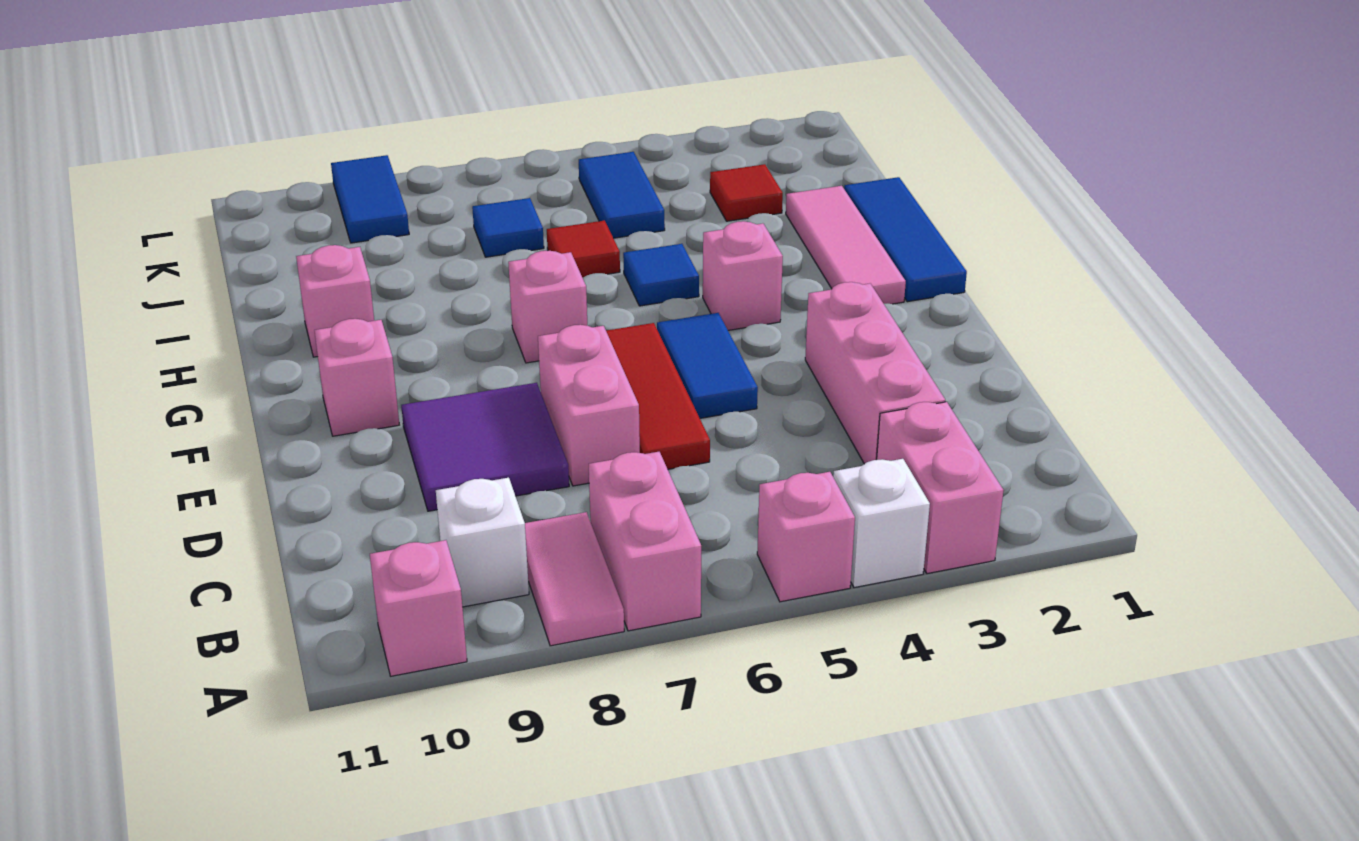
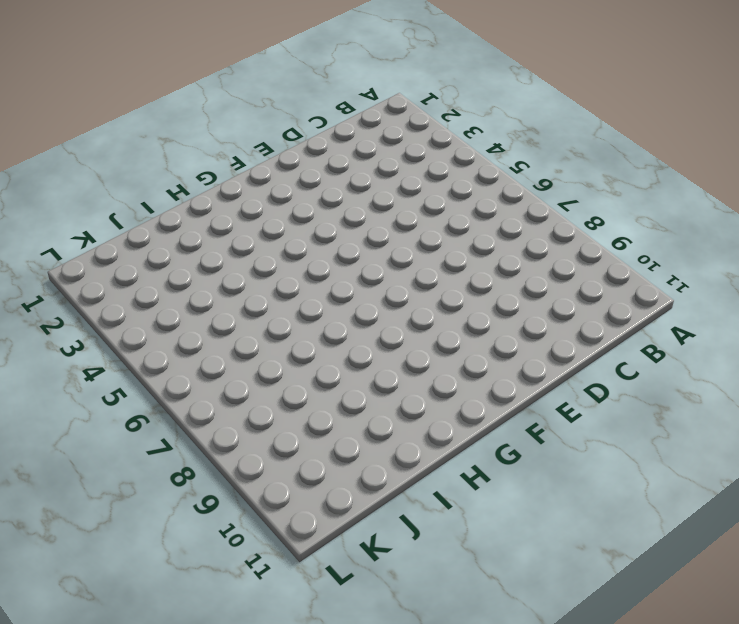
none -> pink 1x2 brick [877,402,1004,574]
none -> white 1x1 brick [833,459,930,588]
none -> pink 1x1 brick [757,472,855,602]

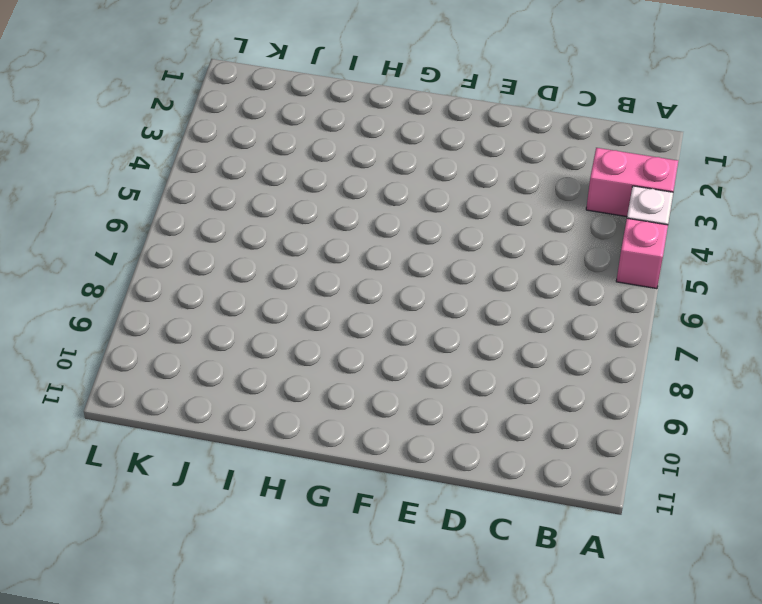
none -> pink 1x2 brick [589,452,701,631]
none -> pink 1x2 tile [525,512,624,646]
none -> pink 1x1 brick [370,540,467,676]

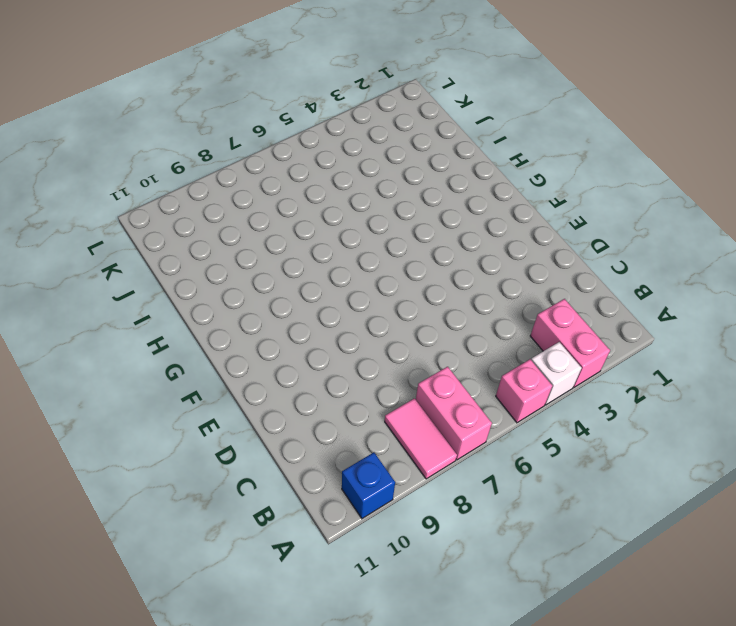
blue 1x1 brick [342,453,395,519] -> pink 1x1 brick [370,540,467,676]
none -> white 1x1 brick [436,478,529,607]
none -> pink 1x3 brick [805,282,945,464]
none -> red 1x3 tile [606,323,710,469]

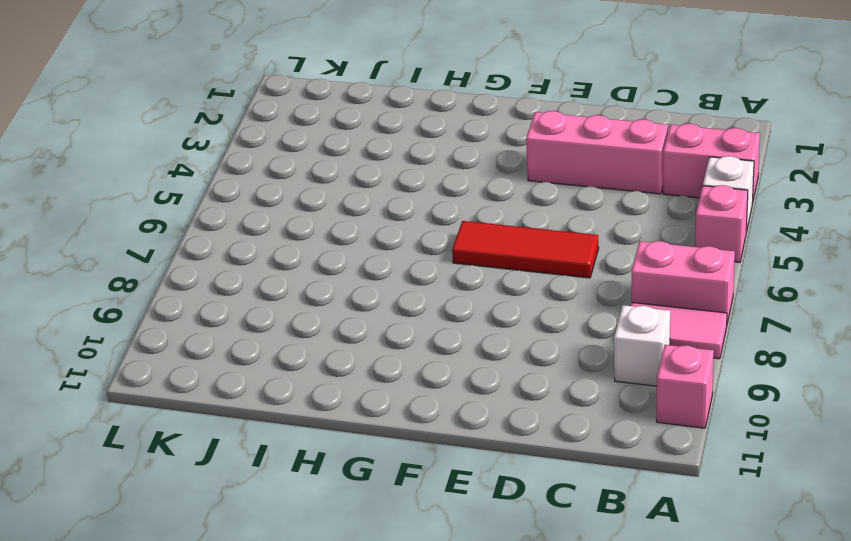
none -> pink 1x2 brick [538,325,640,486]
none -> purple 2x2 tile [401,383,569,511]
none -> blue 1x2 tile [657,313,758,418]

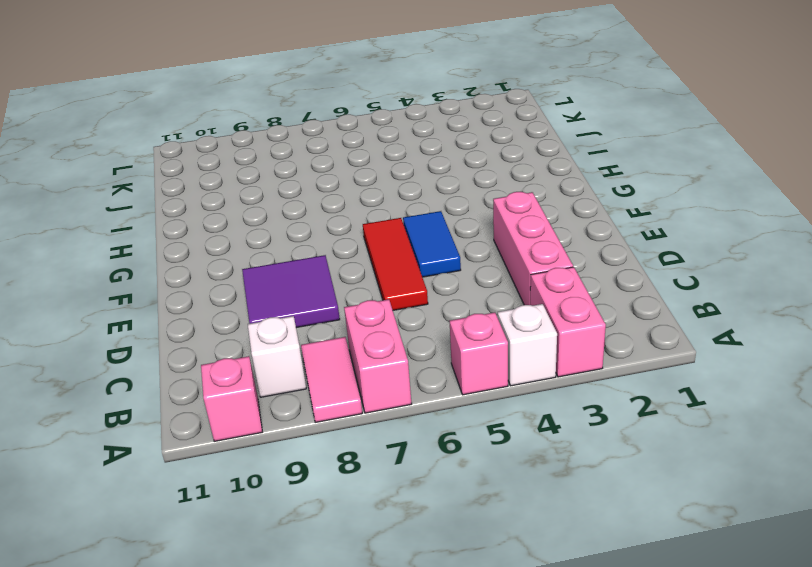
none -> pink 1x2 brick [538,325,640,486]
none -> pink 1x1 brick [314,319,399,436]
none -> blue 1x3 tile [844,177,967,302]

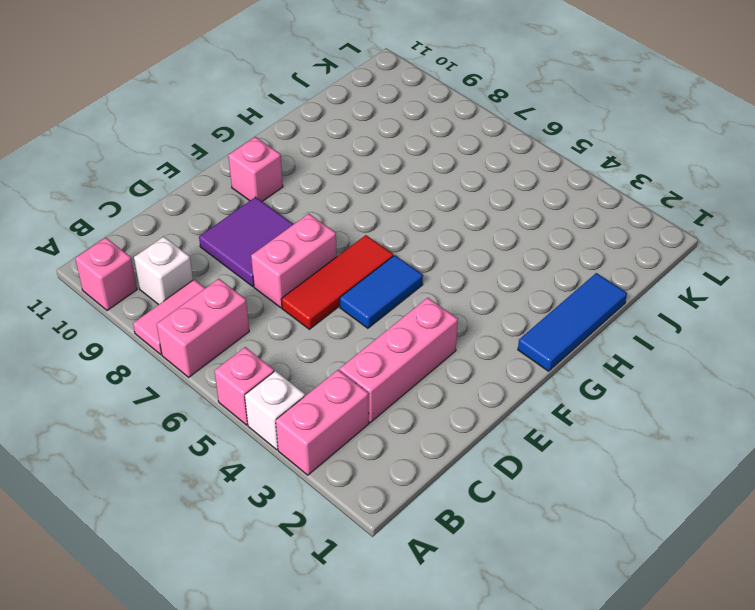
none -> pink 1x3 tile [786,186,906,304]
none -> pink 1x1 brick [703,221,783,330]
none -> pink 1x1 brick [508,251,587,363]

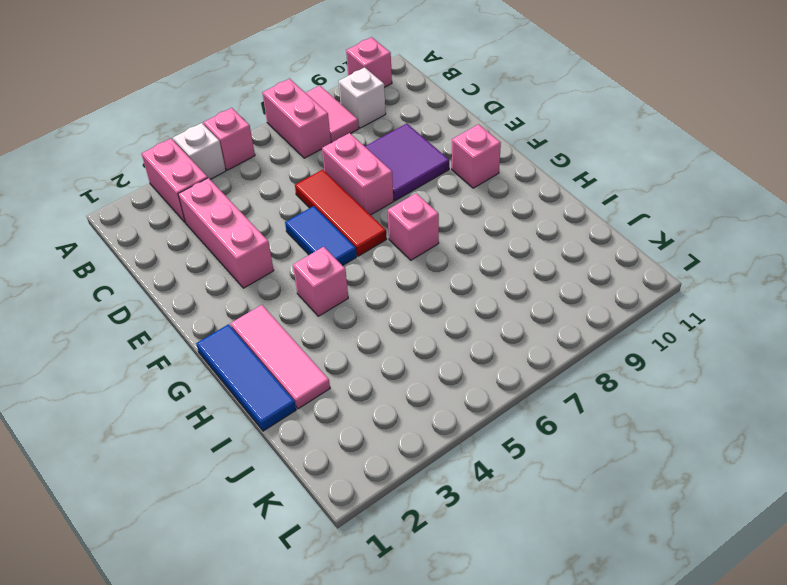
none -> blue 1x1 tile [623,244,699,306]
none -> pink 1x1 brick [296,245,374,357]
none -> red 1x1 tile [547,220,620,278]

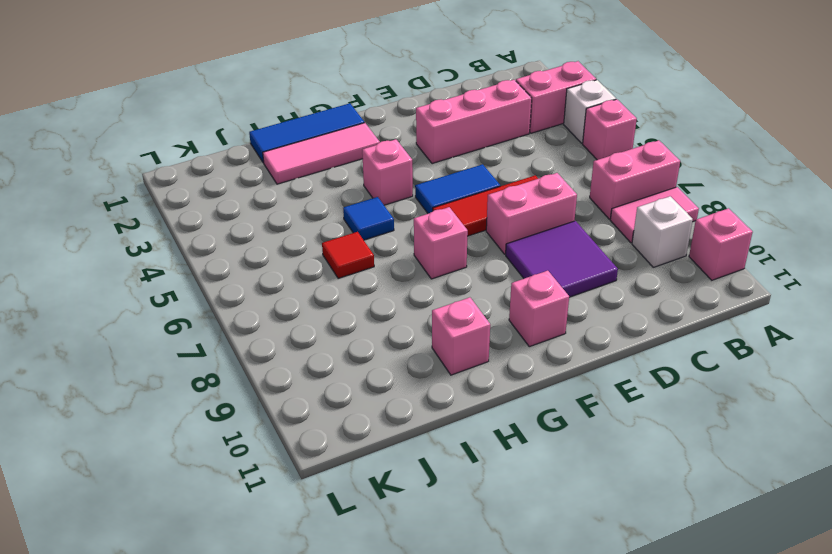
none -> red 1x1 tile [710,164,783,221]
none -> blue 1x2 tile [579,152,665,238]
none -> blue 1x1 tile [472,198,544,257]

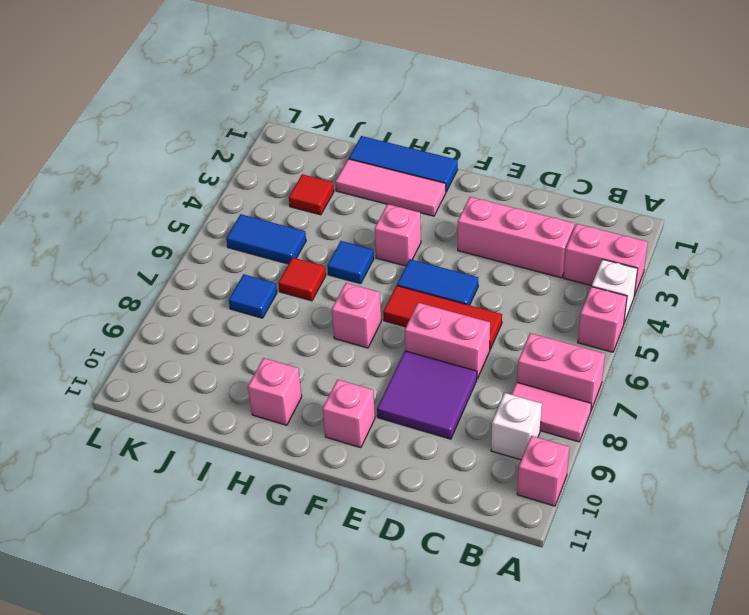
none -> blue 1x2 tile [331,155,409,243]

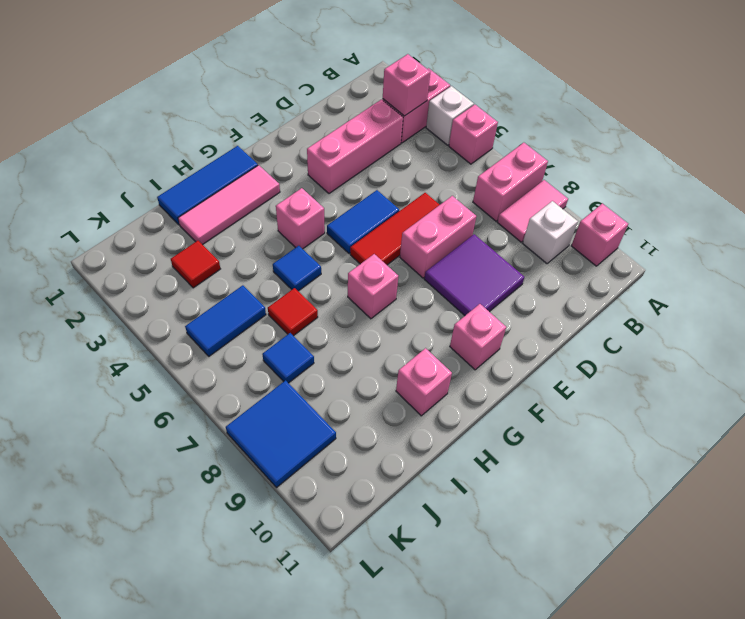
pink 1x1 brick [383,54,430,116] -> none
blue 2x2 tile [226,380,336,488] -> blue 1x2 tile [331,155,409,243]

